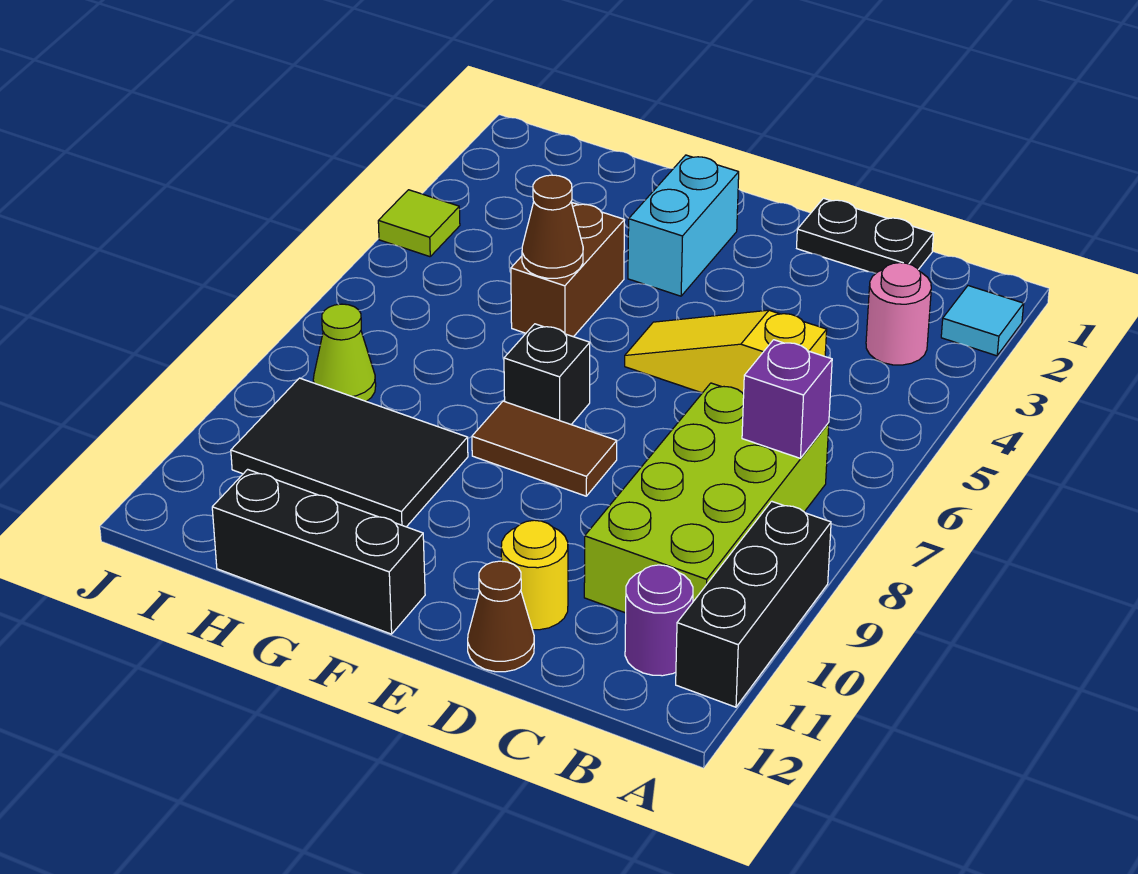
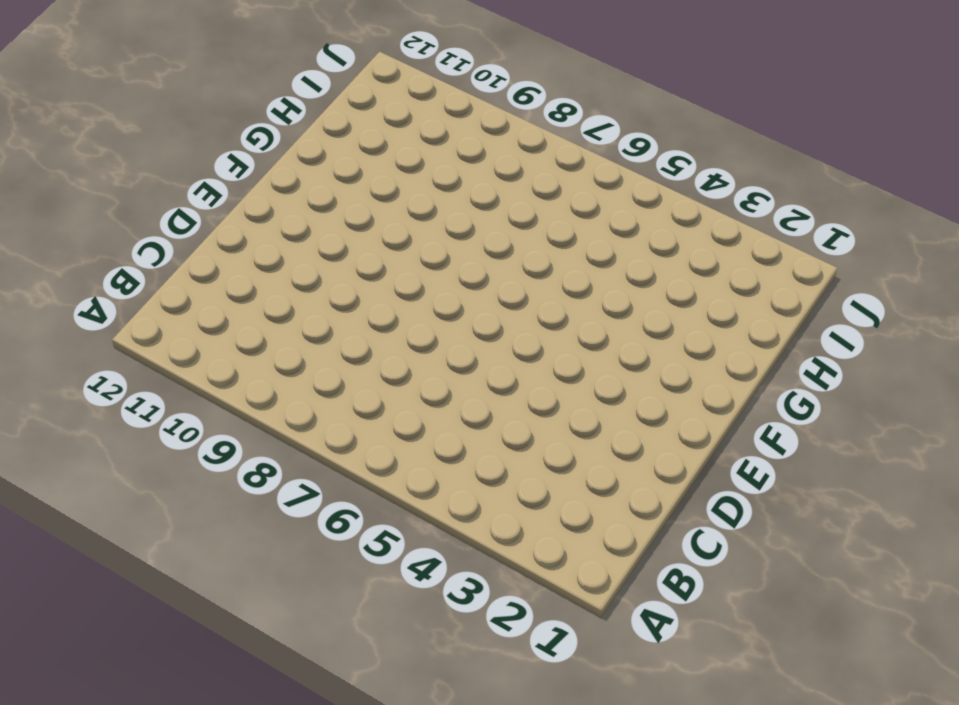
none -> cyan 1x1 tile [941,286,1024,356]
none -> black 1x3 brick [676,501,831,707]
none -> pink 1x1 round brick [866,263,931,365]

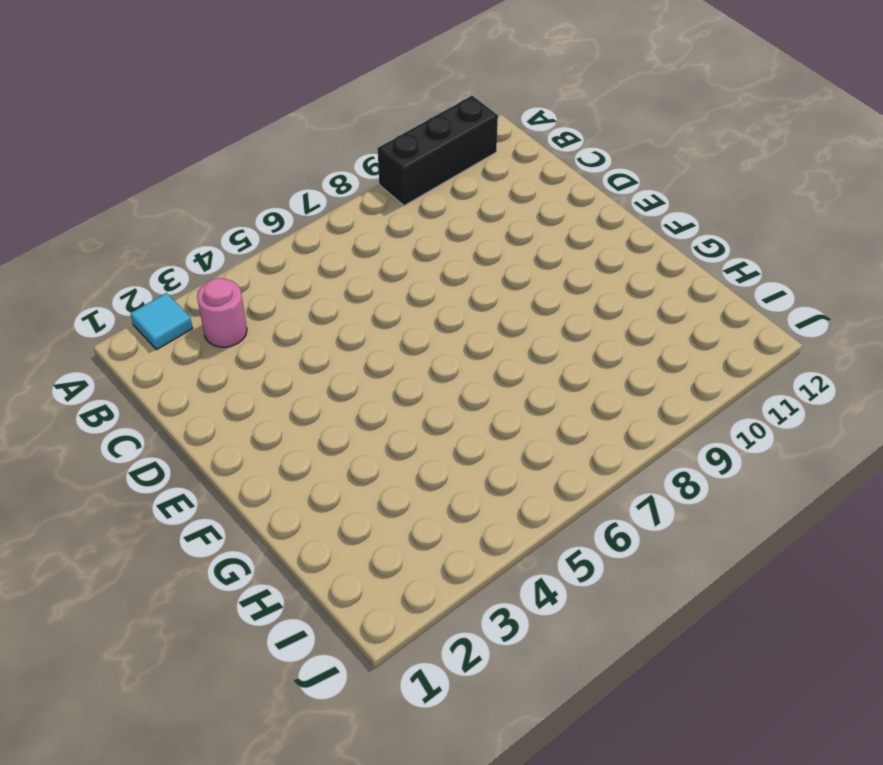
none -> lime 2x4 brick [584,383,829,613]
none -> purple 1x1 round brick [625,565,693,676]
none -> black 1x2 plate [797,198,934,273]

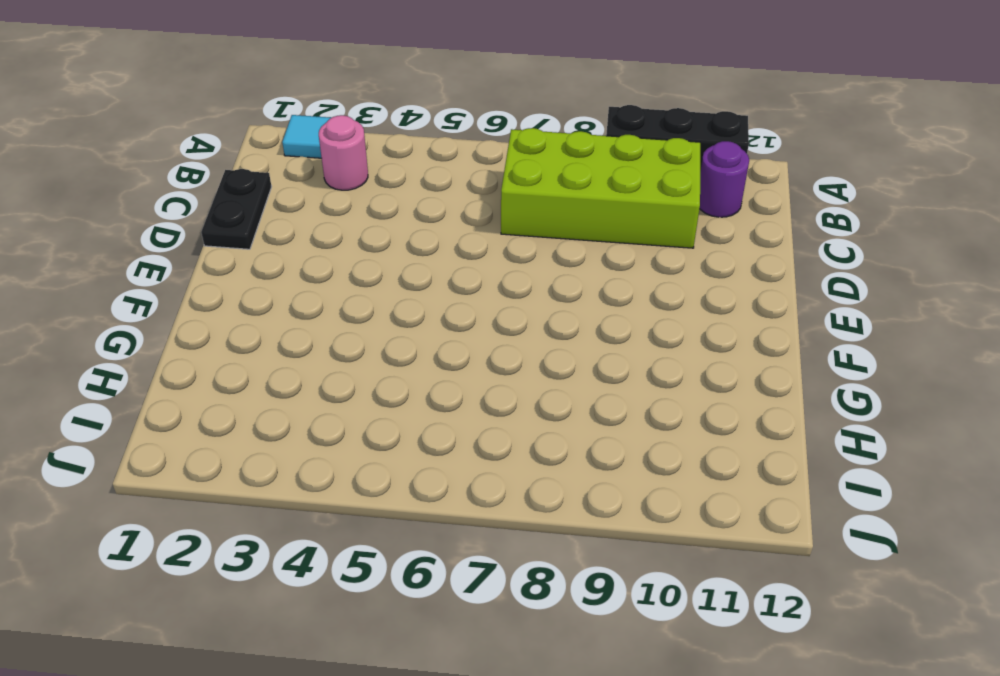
none -> yellow 1x3 slope [625,310,827,394]
none -> yellow 1x1 round brick [501,520,568,630]
none -> brown 1x1 cone [468,561,534,672]

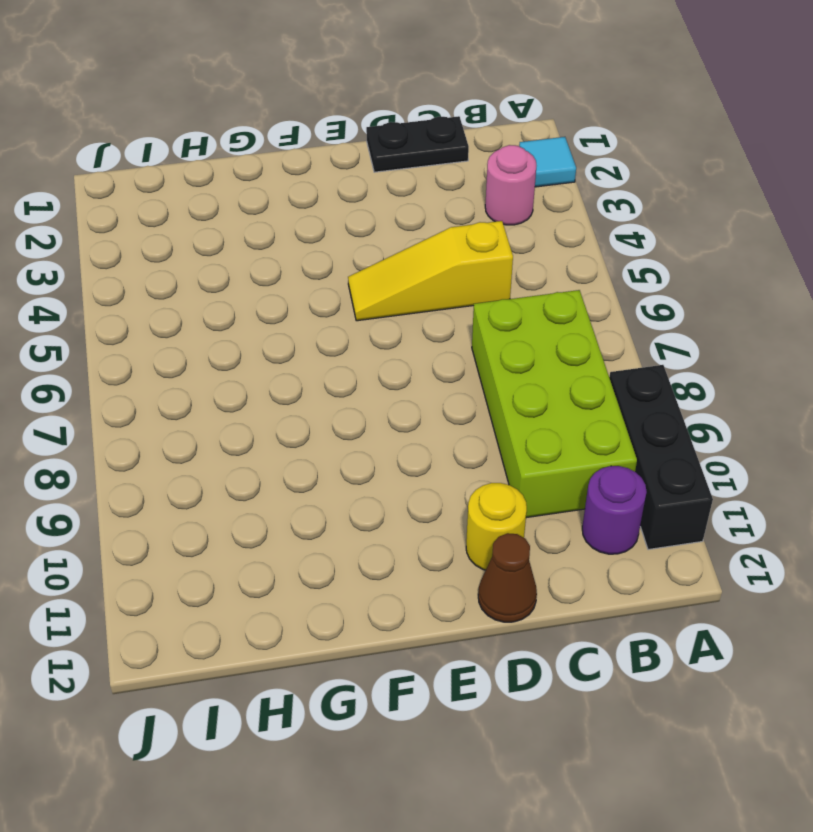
none -> brown 1x2 tile [472,401,617,496]
none -> cyan 1x2 brick [628,155,739,296]
none -> black 1x1 brick [504,324,590,424]

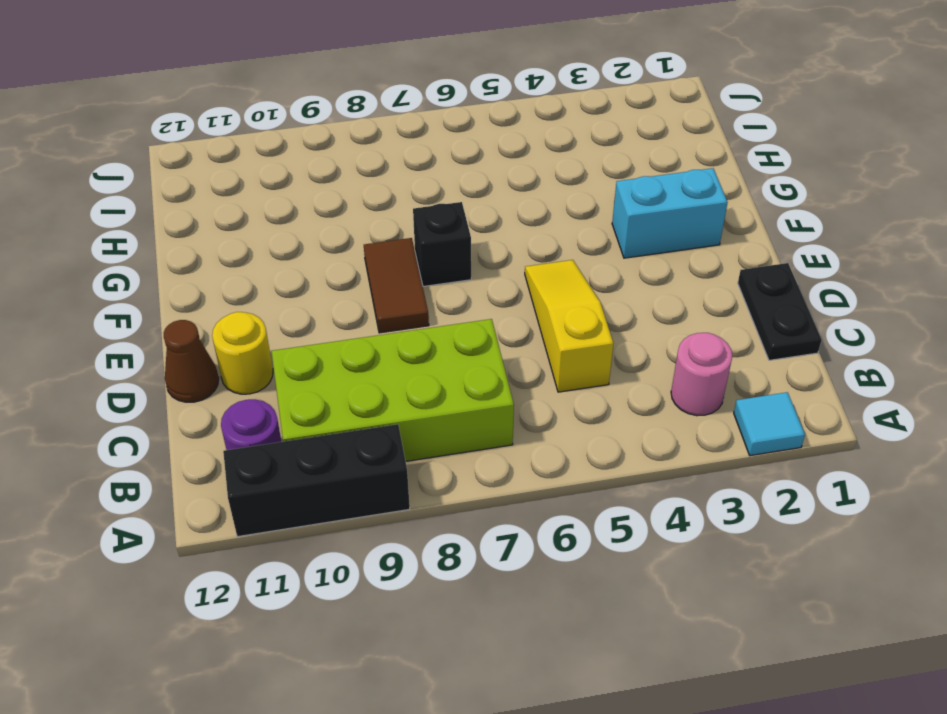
none -> black 1x3 brick [212,469,425,634]
none -> brown 1x2 brick [511,203,624,337]
none -> black 2x3 tile [231,378,468,527]

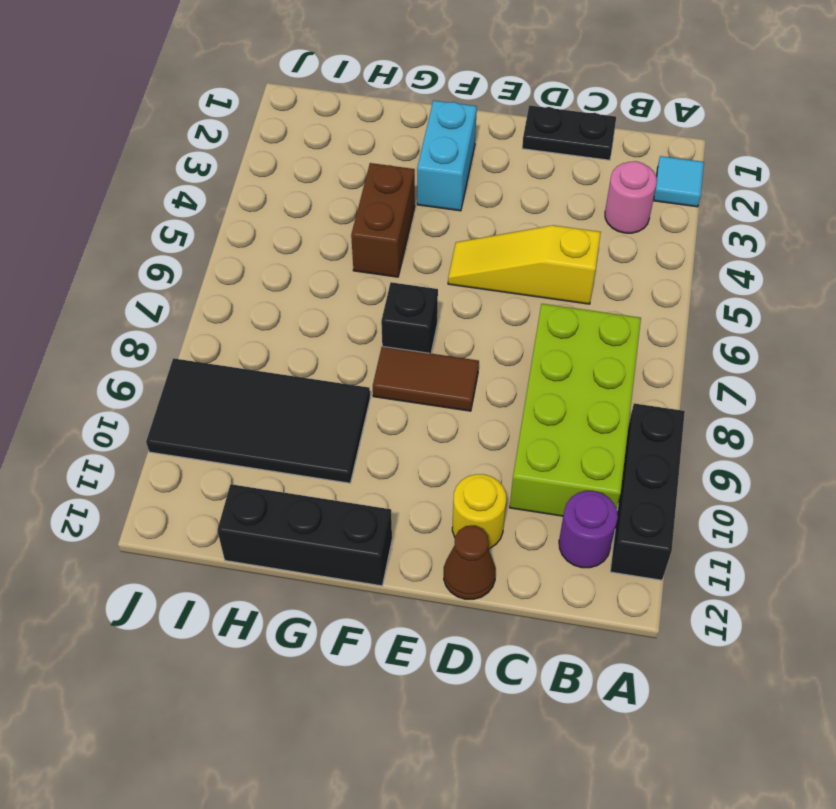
black 2x4 tile [146,358,370,483] -> black 2x3 tile [231,378,468,527]
none -> lime 1x1 cone [313,304,376,401]
none -> lime 1x1 tile [378,190,460,257]
none -> purple 1x1 brick [742,340,832,458]

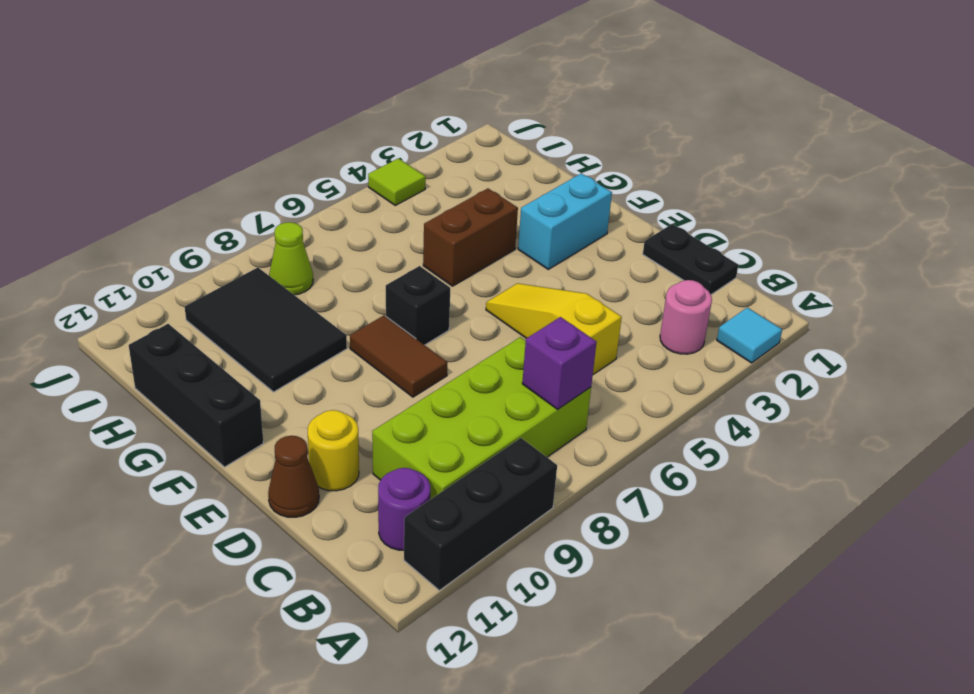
none -> brown 1x1 cone [522,175,583,278]

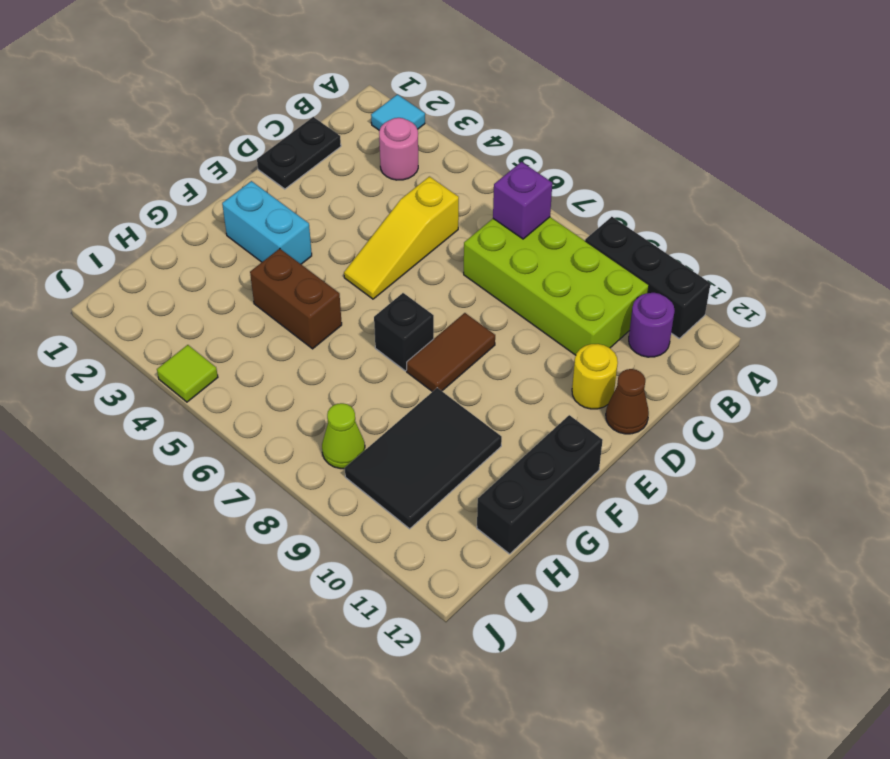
none -> brown 1x1 cone [522,175,583,278]

